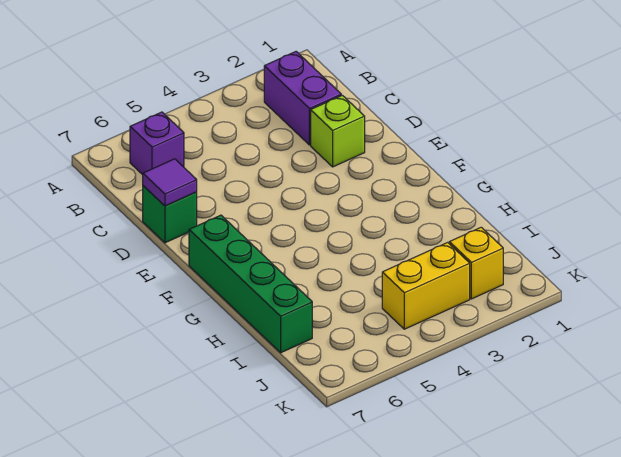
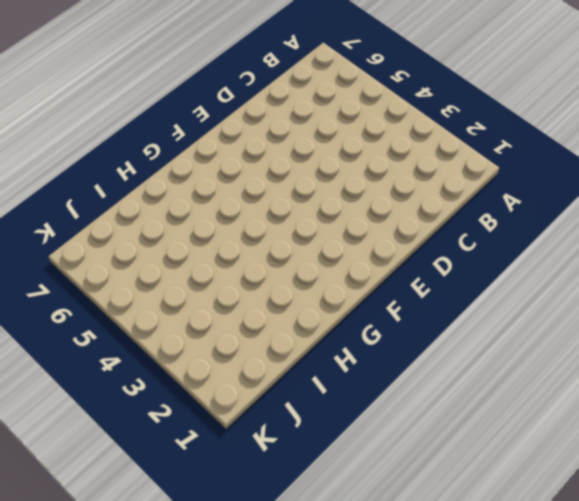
none -> purple 1x2 brick [264,52,341,145]
none -> purple 1x1 brick [130,112,184,175]

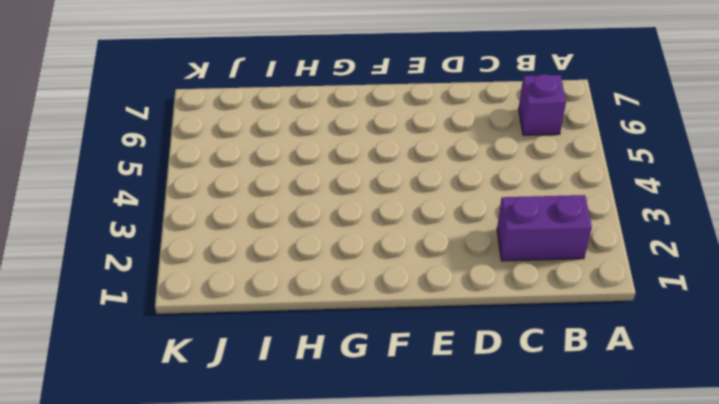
none -> lime 1x1 brick [311,95,365,167]
none -> green 1x1 brick [143,186,197,243]

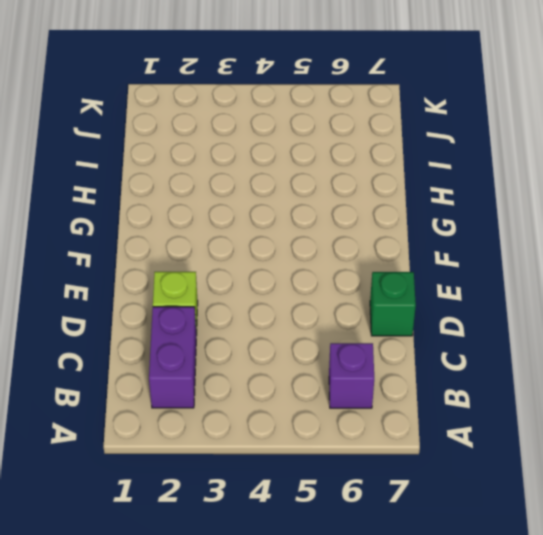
none -> green 1x4 brick [189,215,312,353]
none -> yellow 1x1 brick [449,227,503,299]

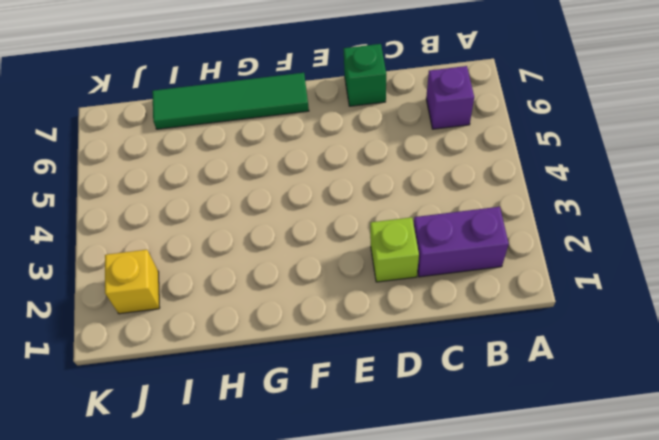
green 1x4 tile [152,73,309,129] -> green 1x4 brick [189,215,312,353]
none -> yellow 1x2 brick [382,242,470,329]
none -> purple 1x1 tile [143,159,197,206]

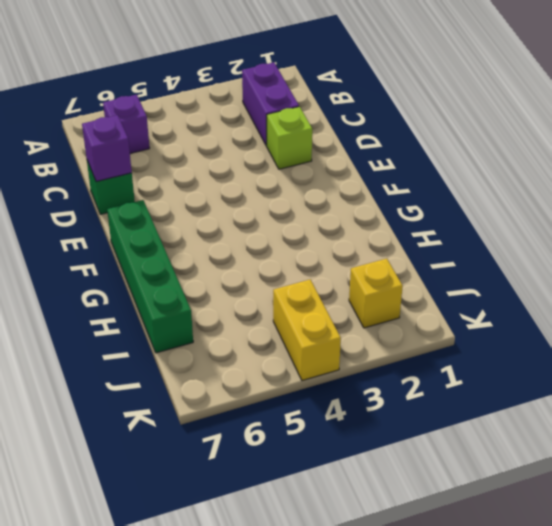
purple 1x1 brick [82,115,132,182] -> purple 1x1 tile [143,159,197,206]
yellow 1x2 brick [273,280,341,381] -> yellow 1x2 brick turned to [382,242,470,329]

